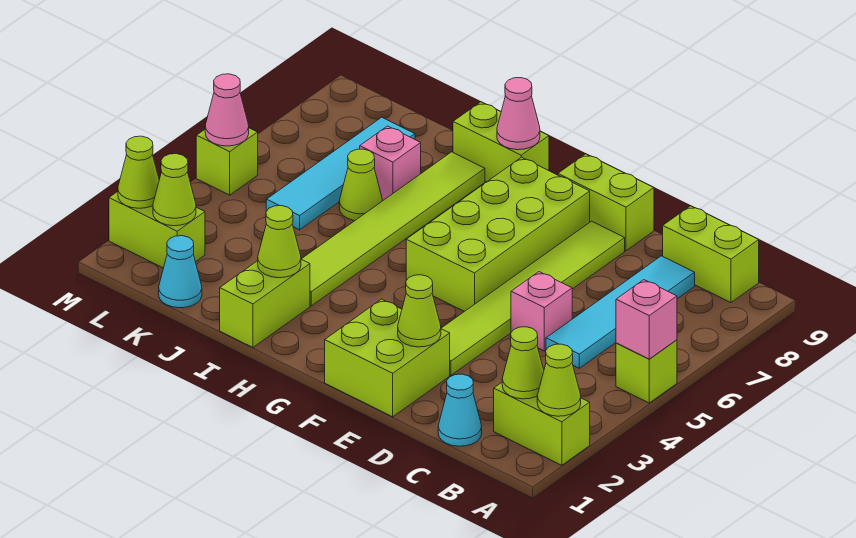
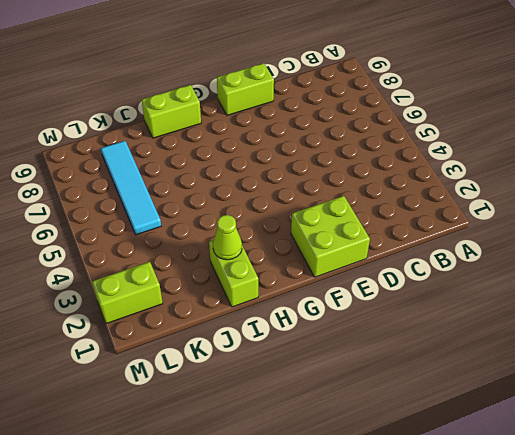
none -> lime 1x2 brick [494,383,590,465]
none -> lime 1x1 brick [616,340,677,403]
none -> lime 1x2 brick [663,206,759,303]

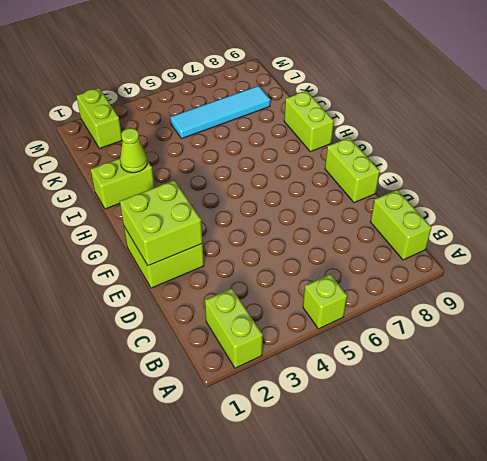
lime 2x2 brick [120,180,203,266] -> lime 1x1 cone [398,275,441,347]
none -> cyan 1x1 cone [438,374,482,446]
none -> cyan 1x4 tile [546,256,695,368]
none -> pink 1x1 brick [511,272,572,351]

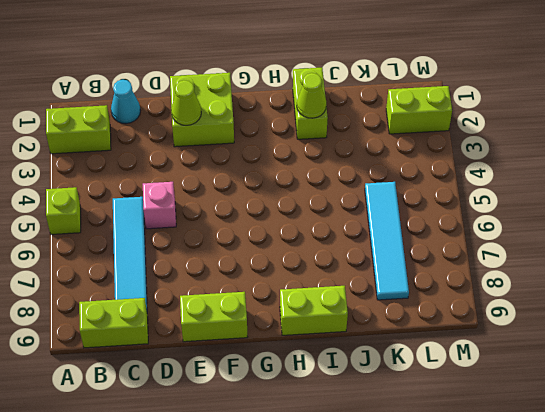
none -> lime 1x6 tile [441,221,625,375]
none -> lime 2x4 brick [406,157,590,312]
none -> lime 1x6 tile [302,152,485,306]

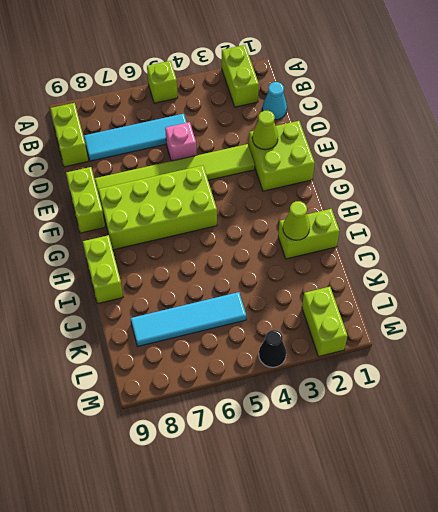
black 1x1 cone [259,330,286,367] -> none
none -> lime 1x6 tile [302,152,485,306]
none -> lime 1x1 cone [339,149,382,221]
none -> pink 1x1 brick [360,126,421,201]

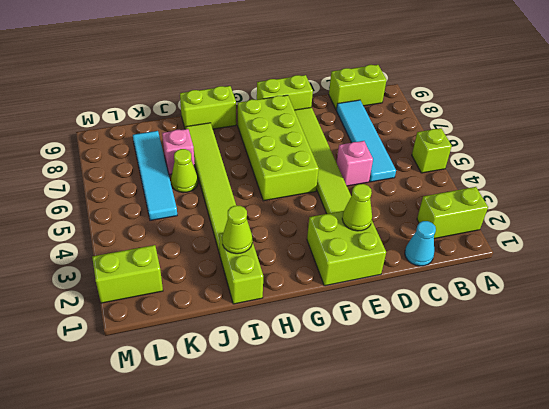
none -> cyan 1x1 cone [159,236,202,308]
none -> lime 1x1 brick [196,128,258,195]
none -> lime 1x1 cone [537,344,581,416]

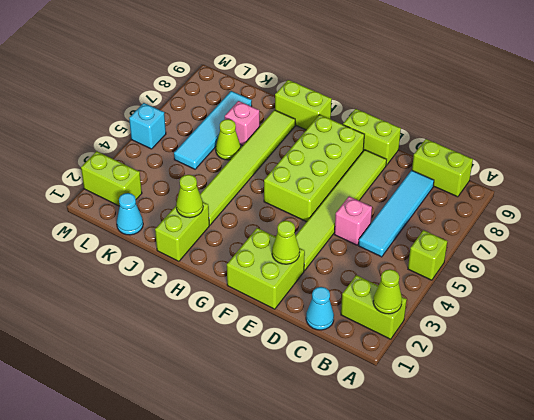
cyan 1x1 brick [129,103,166,149] -> lime 1x1 brick [196,128,258,195]
none -> pink 1x1 brick [616,280,677,359]
none -> lime 1x1 cone [502,327,544,399]
none -> pink 1x1 cone [497,78,540,150]

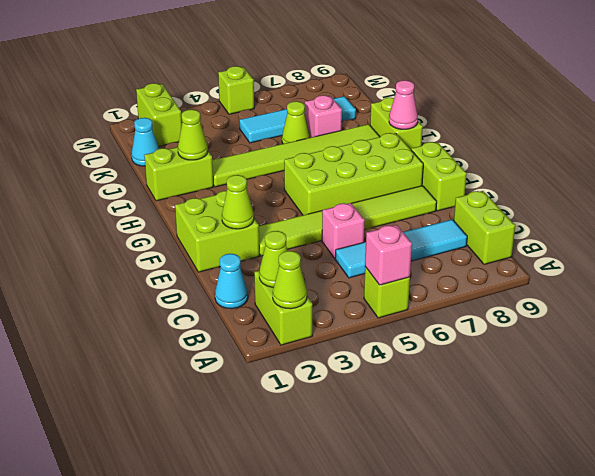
none -> lime 1x1 cone [153,154,196,226]
none -> lime 1x1 cone [118,136,159,208]
none -> pink 1x1 cone [205,74,249,146]

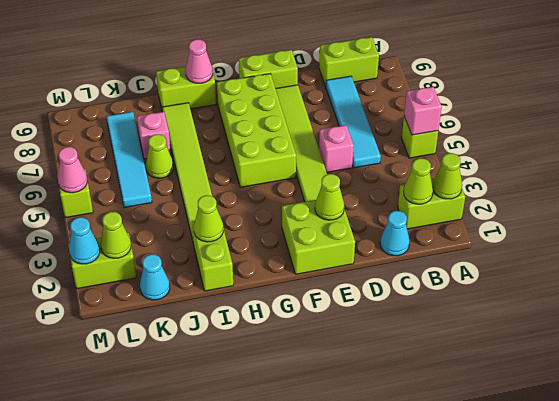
cyan 1x1 cone [69,217,100,264] -> lime 1x1 cone [118,136,159,208]

